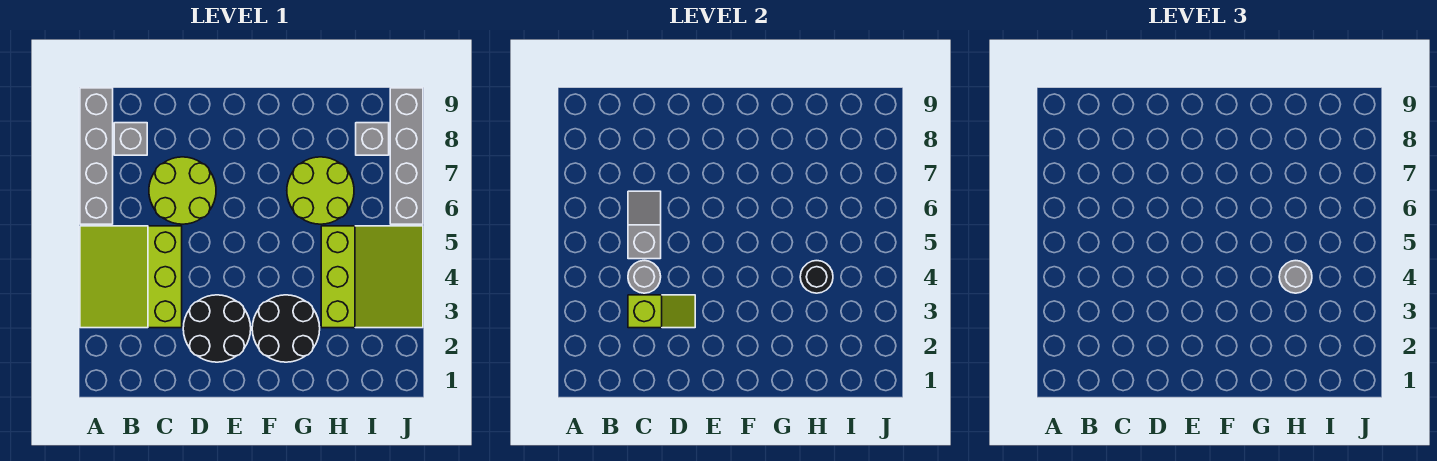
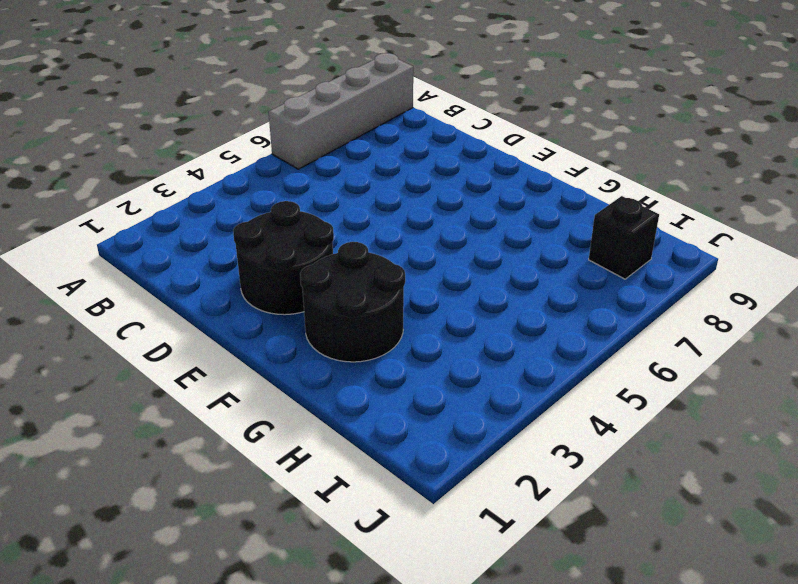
black 1x1 brick [589,196,659,279] -> grey 1x1 brick [356,123,389,155]
none -> lime 3x3 slope [80,226,182,328]
none -> grey 1x1 brick [114,123,147,155]
none -> lime 2x2 round brick [149,157,216,224]

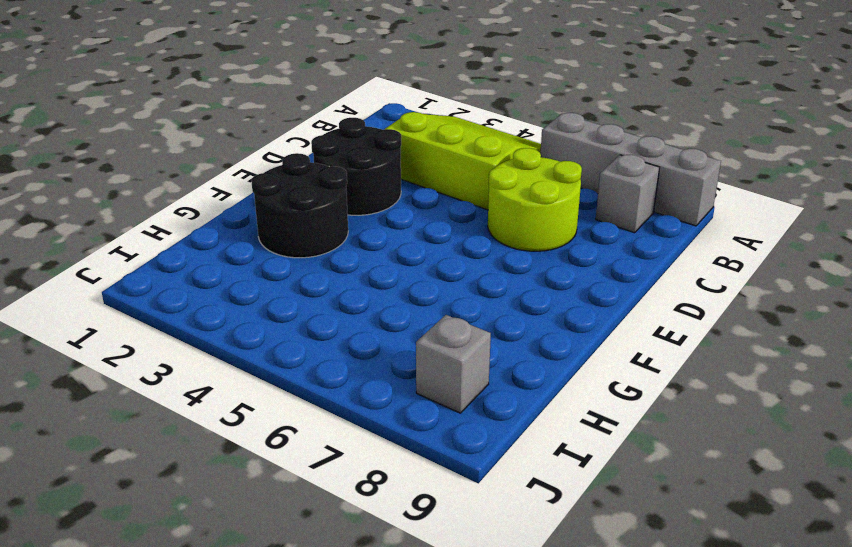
none -> lime 2x2 round brick [287,157,354,224]
none -> lime 3x3 slope [321,226,423,328]
none -> grey 1x4 brick [390,88,423,224]

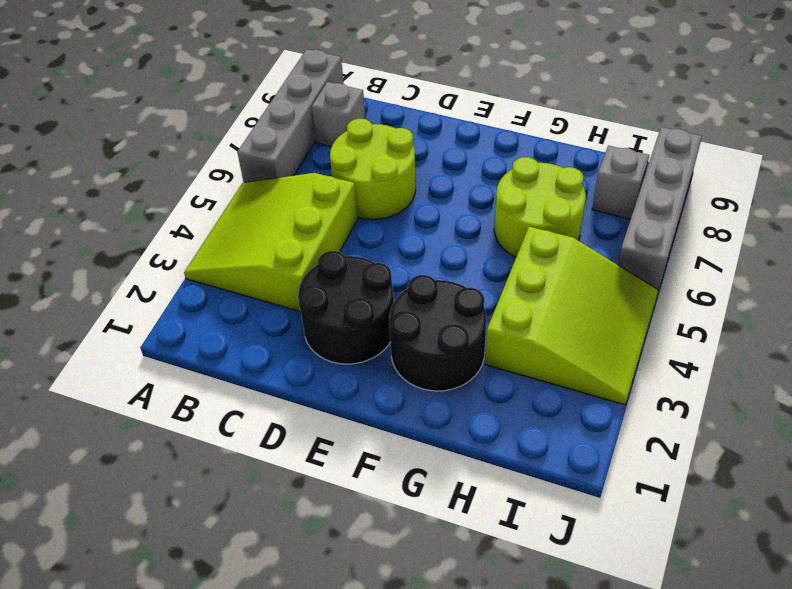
none -> lime 1x2 slope [628,295,695,328]
none -> grey 1x1 round brick [628,261,661,293]
none -> grey 1x2 slope [628,191,661,259]

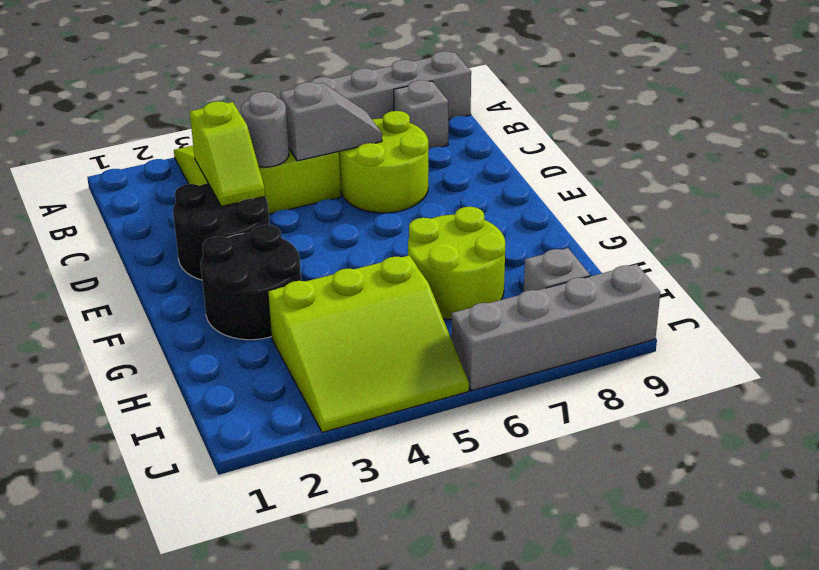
none -> black 1x1 round brick [800,261,833,293]
none -> grey 1x1 round brick [1279,261,1312,293]

